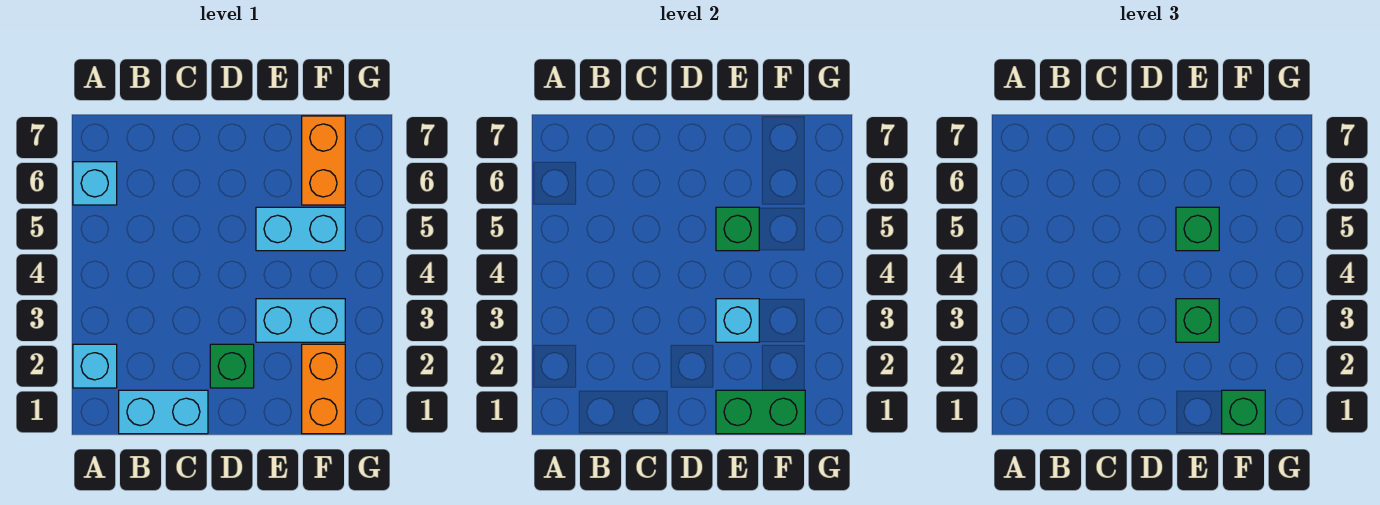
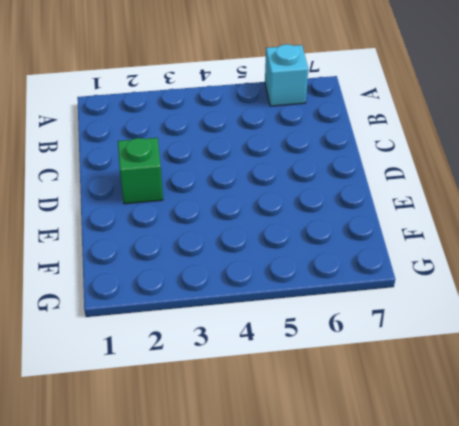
none -> cyan 1x1 brick [73,344,117,388]
none -> cyan 1x2 brick [119,390,208,434]
none -> cyan 1x2 brick [256,299,345,342]

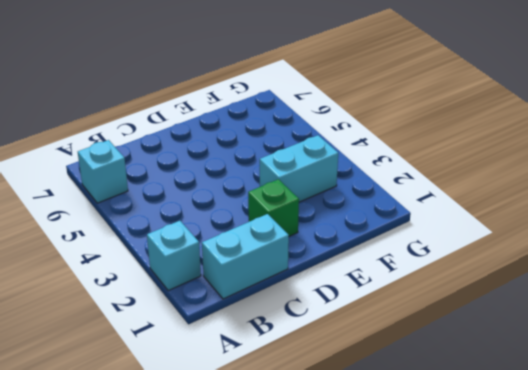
none -> cyan 1x2 brick [256,207,345,251]
none -> orange 1x2 brick [302,344,345,434]
none -> orange 1x2 brick [302,116,345,205]

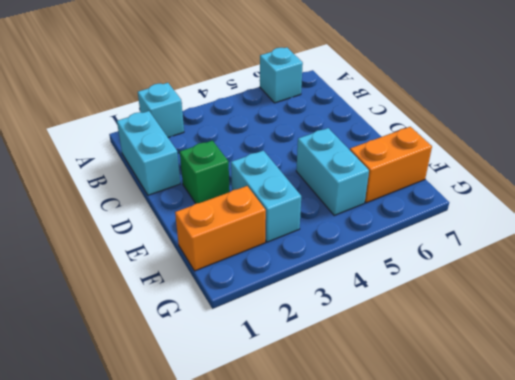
none -> green 1x2 brick [716,390,805,434]
none -> cyan 1x1 brick [716,299,759,342]
none -> green 1x1 brick [716,207,759,251]

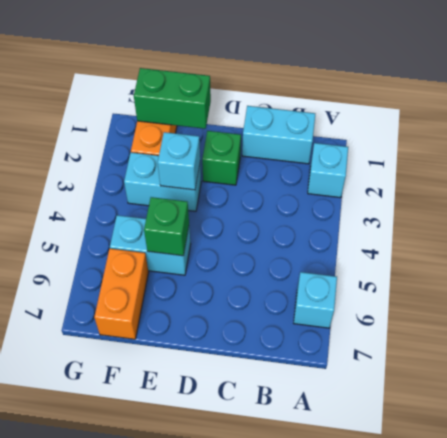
none -> green 1x1 brick [1176,299,1219,342]
none -> green 1x1 brick [1176,207,1219,251]
none -> green 1x1 brick [1222,390,1265,434]

